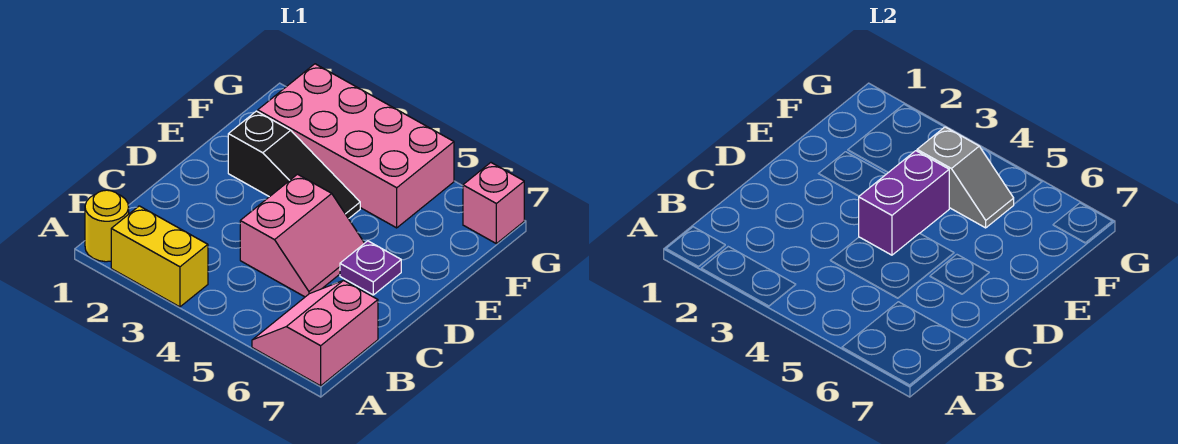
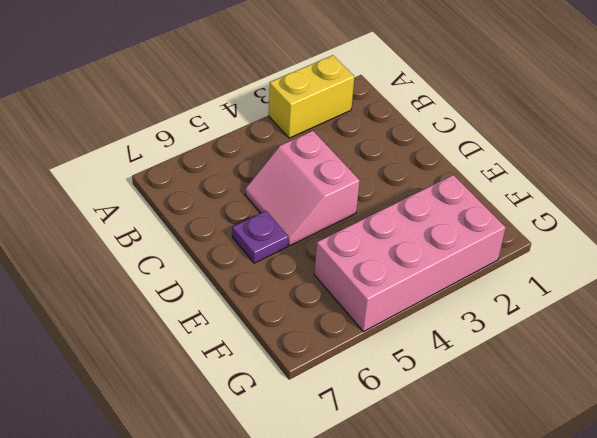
none -> yellow 1x1 round brick [85,190,129,262]
none -> pink 2x2 slope [252,280,378,386]

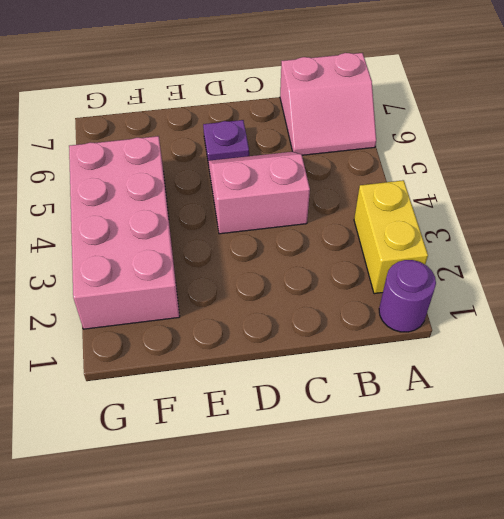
purple 1x1 round brick [379,260,436,332] -> yellow 1x1 round brick [85,190,129,262]
none -> black 1x3 slope [228,111,360,219]
none -> pink 1x1 brick [463,163,524,244]

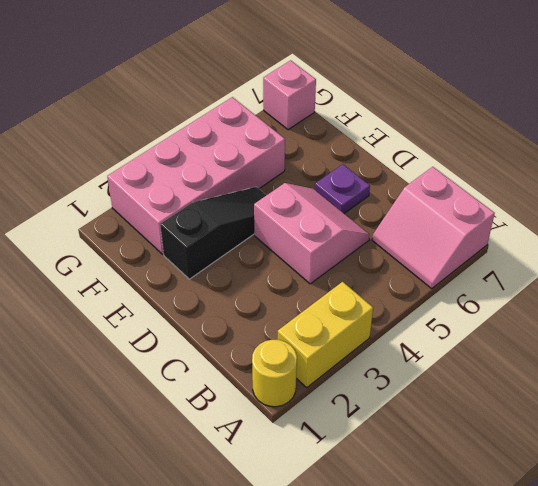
none -> purple 1x2 brick [859,151,949,255]
none -> grey 1x2 slope [917,127,1014,228]

